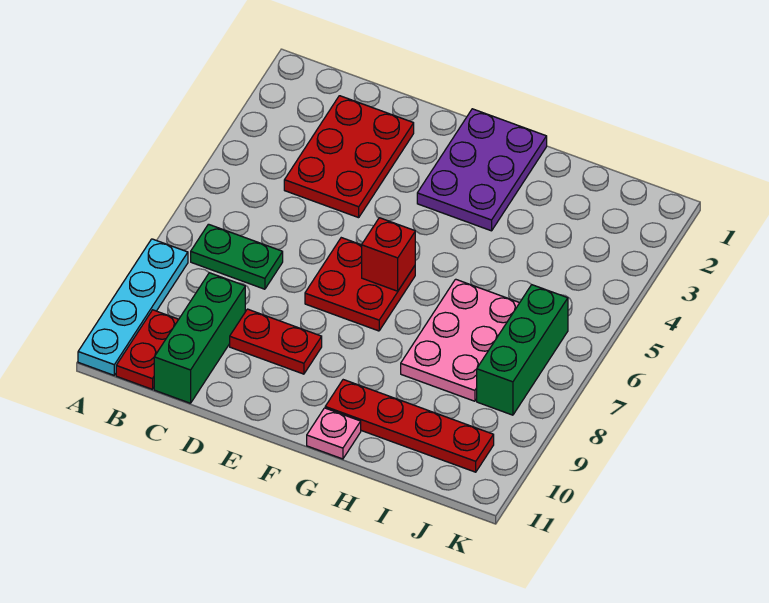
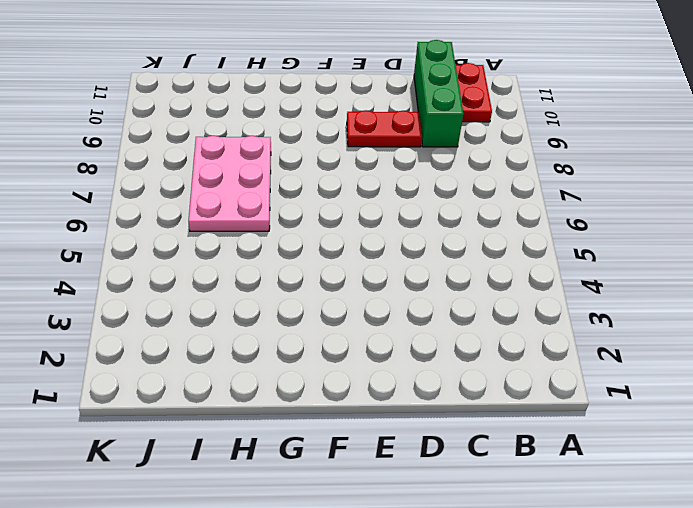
none -> cyan 1x4 plate [78,239,188,375]
none -> green 1x2 plate [191,224,283,289]
none -> red 2x3 plate [284,96,414,218]

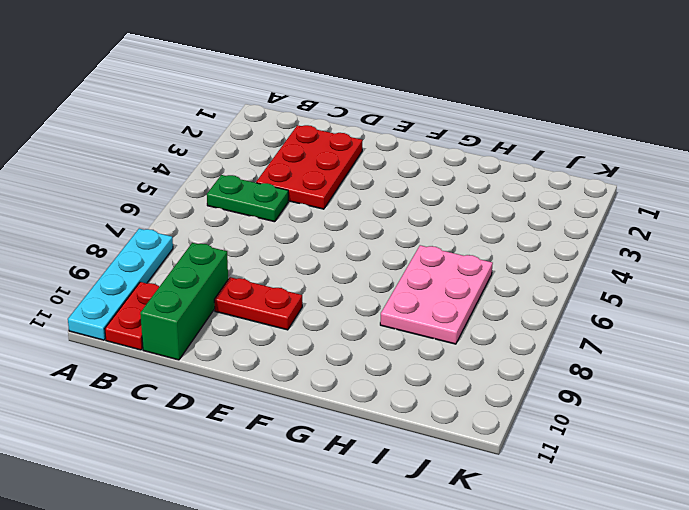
green 1x2 plate [207,175,288,222] -> green 1x2 plate moved to [191,224,283,289]
none -> red 2x2 plate [305,238,415,331]
none -> purple 2x3 plate [417,109,547,231]
none -> red 1x4 plate [325,380,494,472]

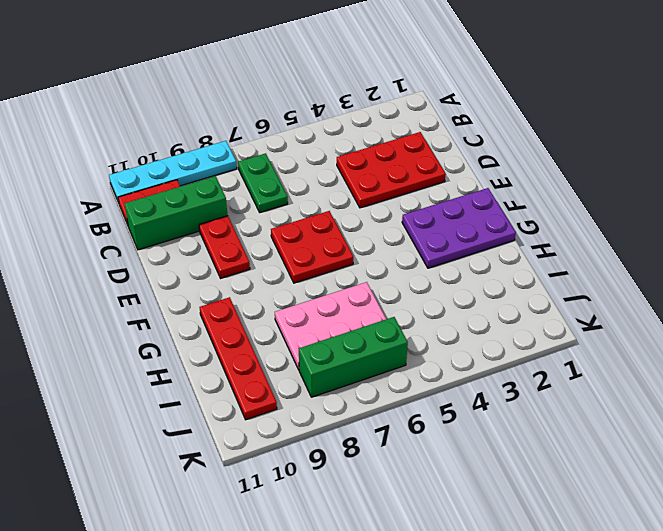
none -> pink 1x1 plate [307,408,361,459]
none -> red 1x1 brick [362,218,415,291]

